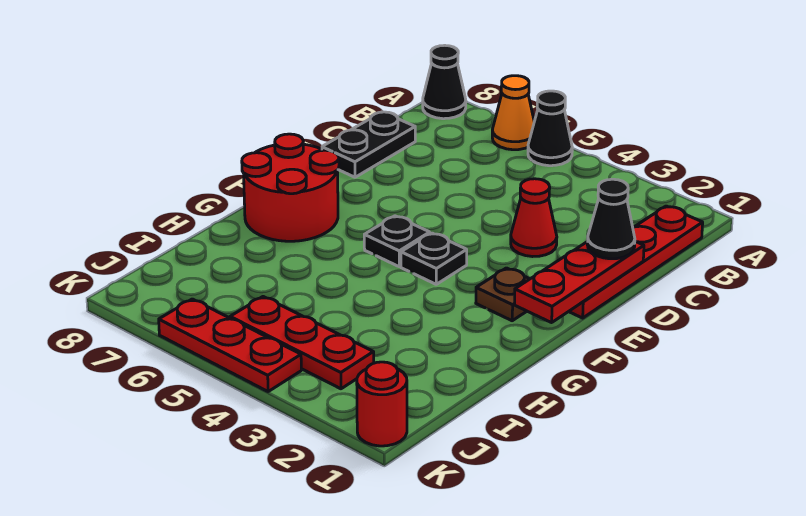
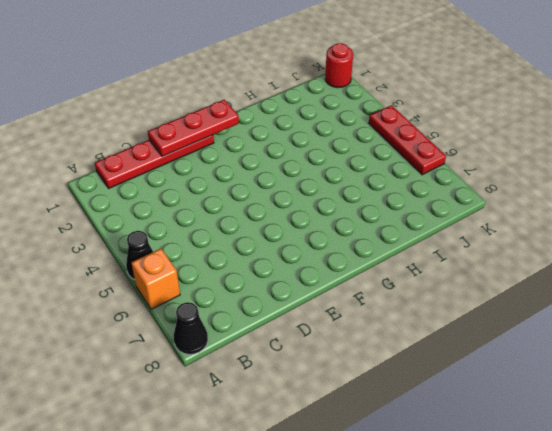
orange 1x1 brick [131,249,180,309] -> orange 1x1 cone [492,76,534,150]
none -> black 1x2 plate [322,112,415,177]
none -> red 1x1 cone [511,179,557,257]
none -> brown 1x1 plate [476,268,529,321]

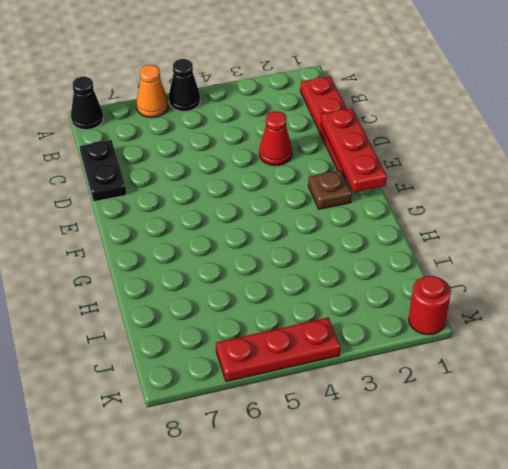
none -> black 1x1 plate [401,233,467,284]
none -> black 1x1 plate [364,216,430,267]
none -> red 2x2 round brick [242,134,339,241]

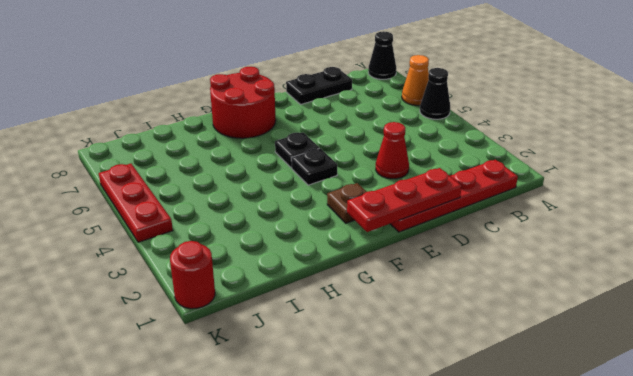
none -> red 1x3 plate [230,297,374,389]
none -> black 1x1 cone [587,179,635,259]

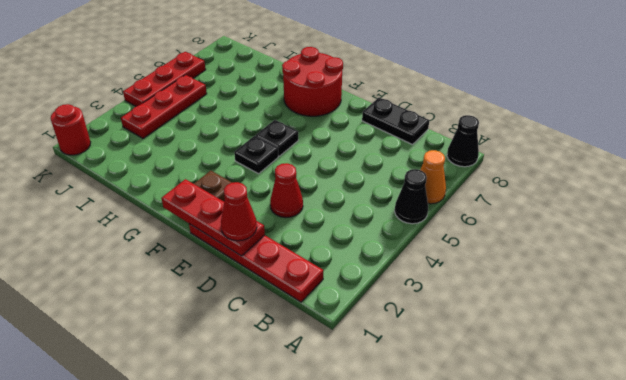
red 1x1 cone [221,182,257,241] -> black 1x1 cone [587,179,635,259]

